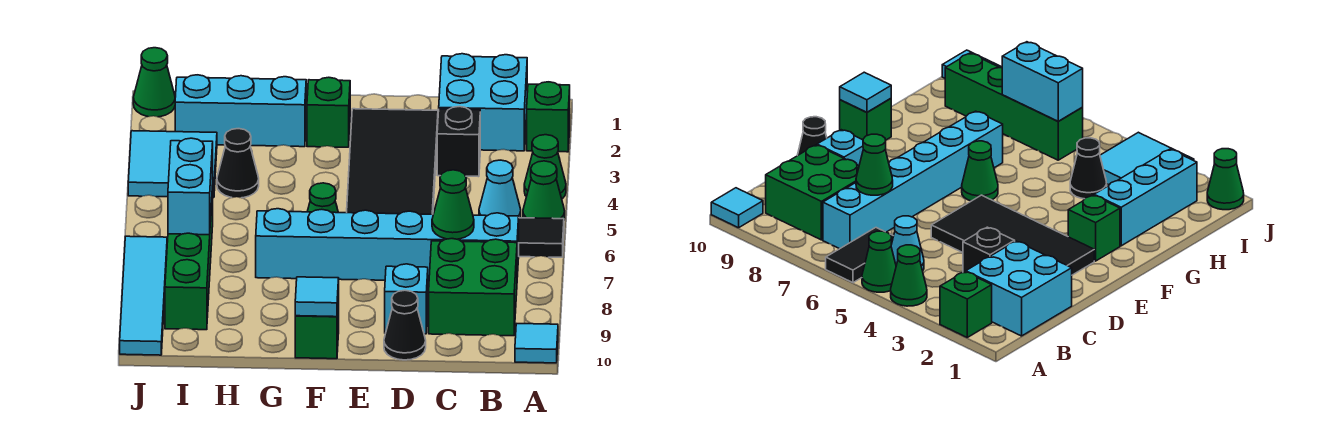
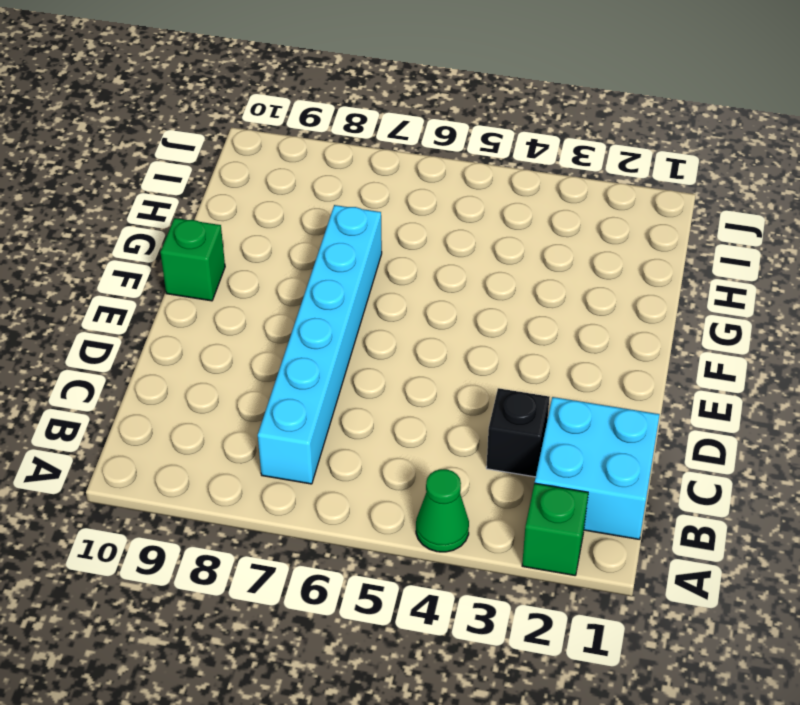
none -> green 1x1 cone [523,161,565,219]
none -> black 1x2 tile [519,218,564,257]
none -> cyan 1x1 tile [515,324,558,363]

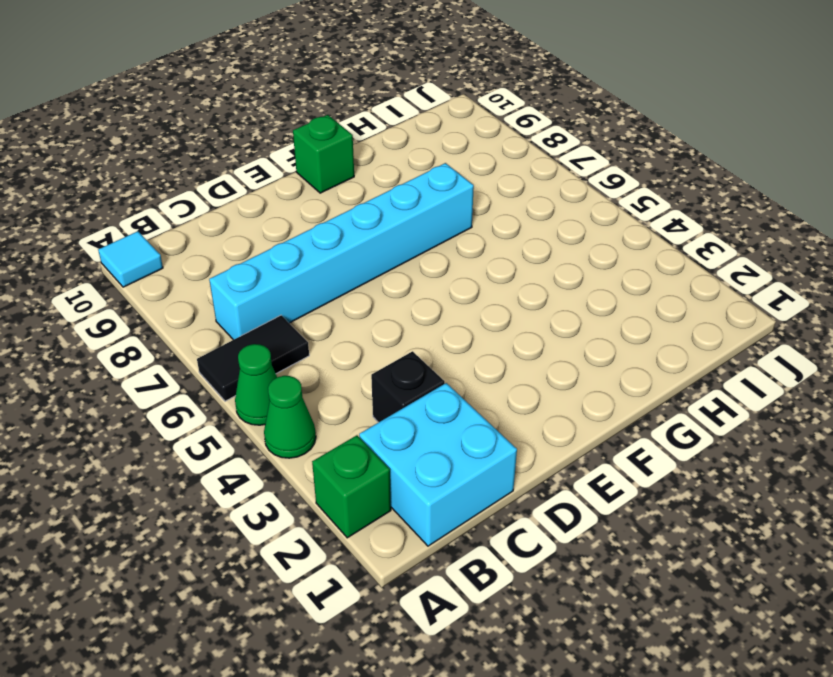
none -> cyan 1x1 cone [479,160,521,218]
none -> green 2x2 brick [429,239,517,336]
none -> black 2x4 tile [347,109,438,214]

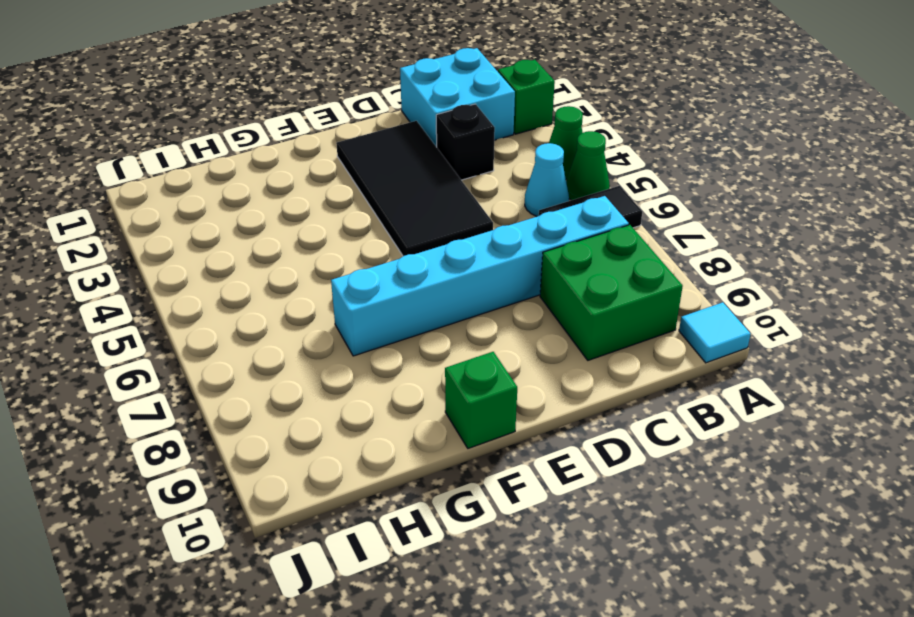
none -> cyan 1x1 brick [385,264,428,334]
none -> black 1x1 cone [384,290,426,360]
none -> green 1x1 brick [307,77,350,147]

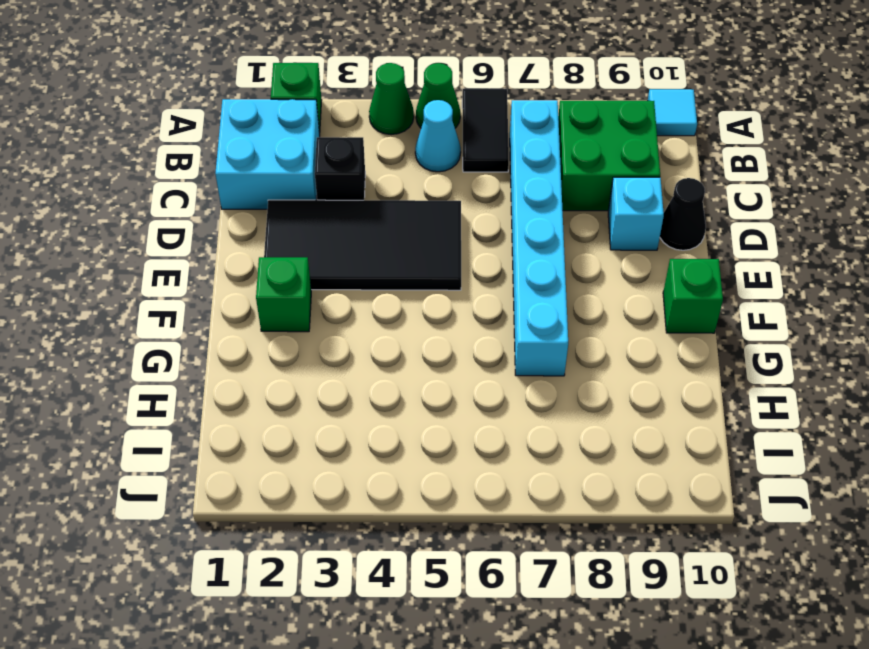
none -> green 1x1 cone [307,183,338,213]
none -> cyan 1x3 brick [175,75,306,147]
none -> black 1x1 cone [217,129,259,198]

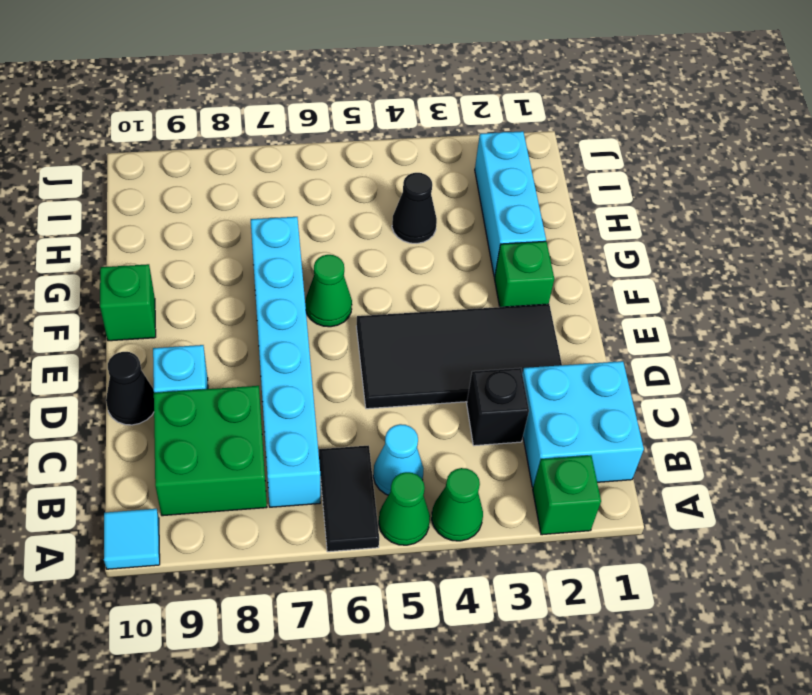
none -> cyan 2x2 tile [128,131,217,198]
none -> green 1x4 brick [165,186,213,330]
none -> green 1x1 cone [133,48,175,117]

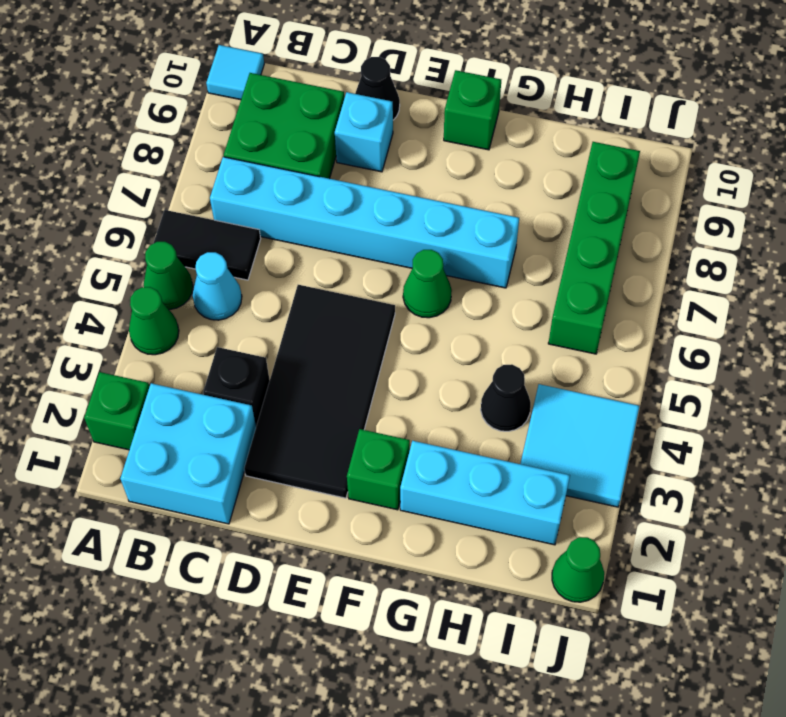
none -> cyan 1x4 tile [120,236,167,355]
none -> green 1x1 cone [432,170,474,239]
none -> cyan 1x1 tile [295,277,339,317]

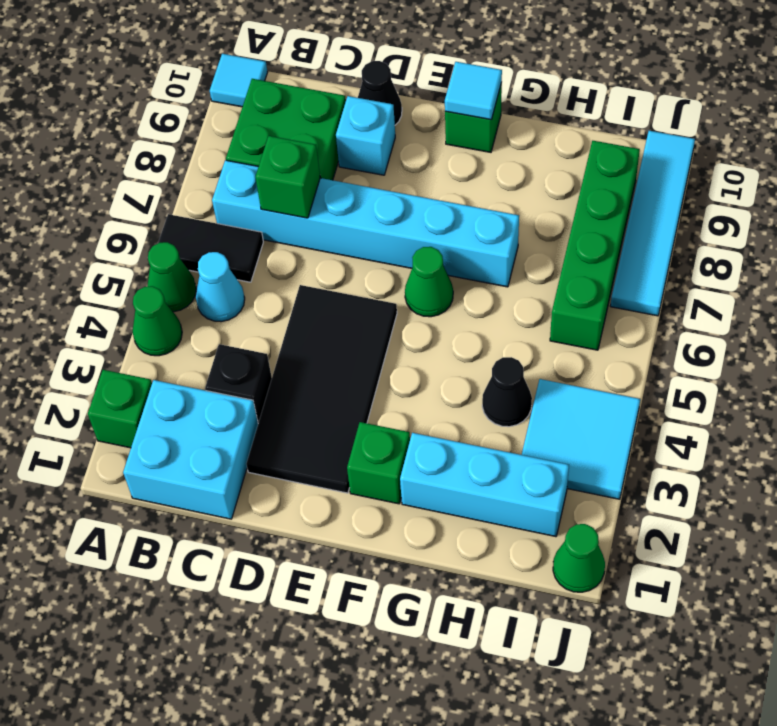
green 1x1 brick [255,136,320,218] -> green 1x1 cone [432,170,474,239]
none -> cyan 1x2 brick [168,138,213,235]

